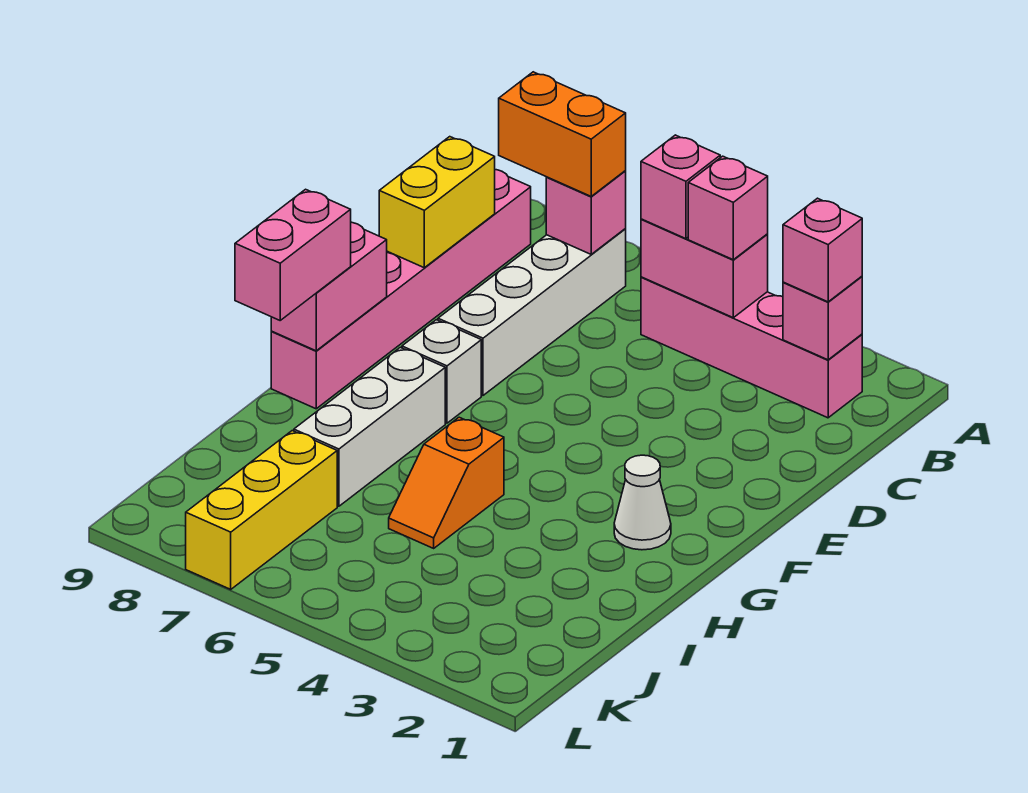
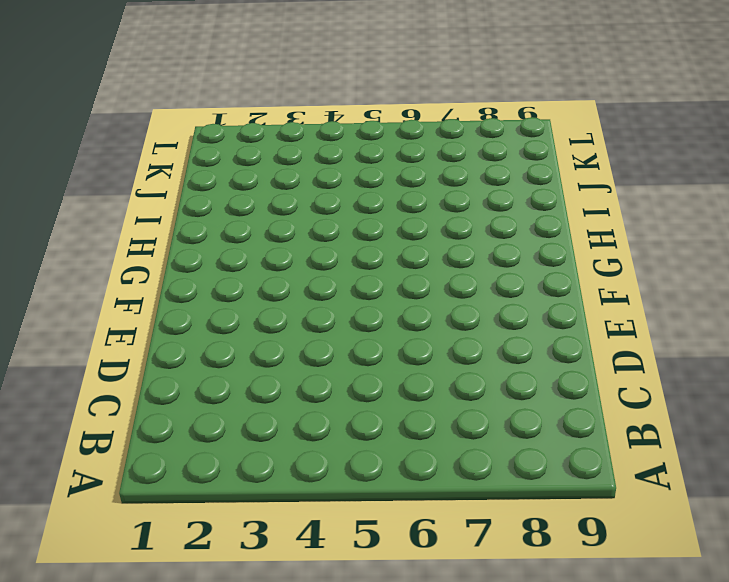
none -> pink 1x4 brick [641,277,862,418]
none -> white 1x4 brick [438,229,626,395]
none -> pink 1x6 brick [271,170,531,409]

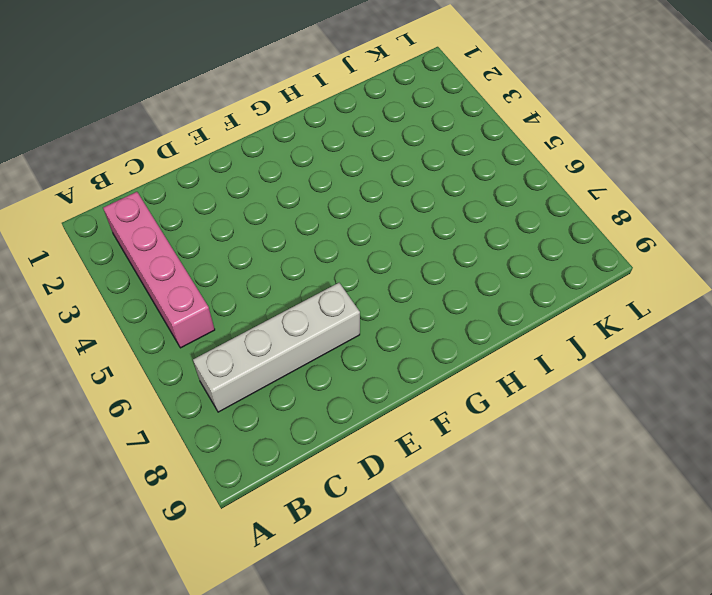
none -> pink 1x6 brick [271,170,531,409]
none -> white 1x1 brick [402,320,481,423]
none -> white 1x1 cone [614,455,671,550]

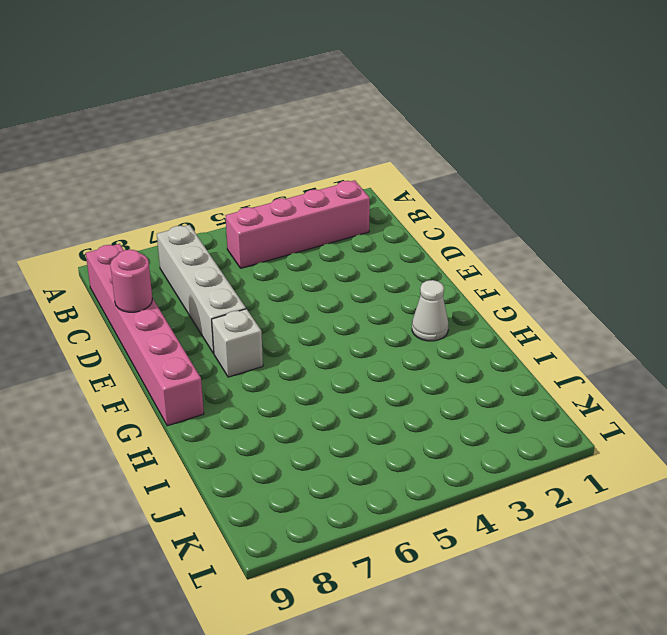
pink 1x1 round brick [110,250,152,312] -> yellow 1x2 brick [379,137,495,268]
none -> white 1x3 brick [294,347,445,506]
none -> orange 1x2 slope [389,417,504,548]
none -> yellow 1x3 brick [186,431,337,589]

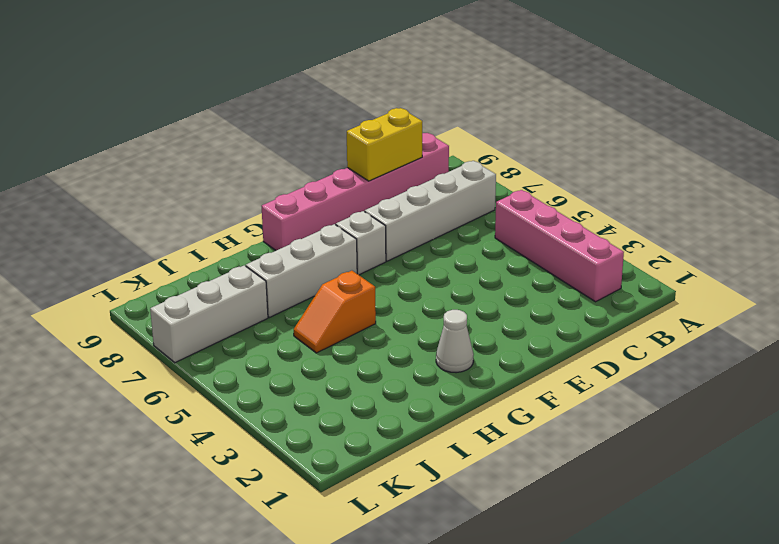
white 1x3 brick [150,265,268,363] -> yellow 1x3 brick [186,431,337,589]
none -> pink 1x1 brick [783,276,862,360]
none -> pink 1x2 brick [641,219,768,318]
none -> pink 1x1 brick [546,171,626,254]

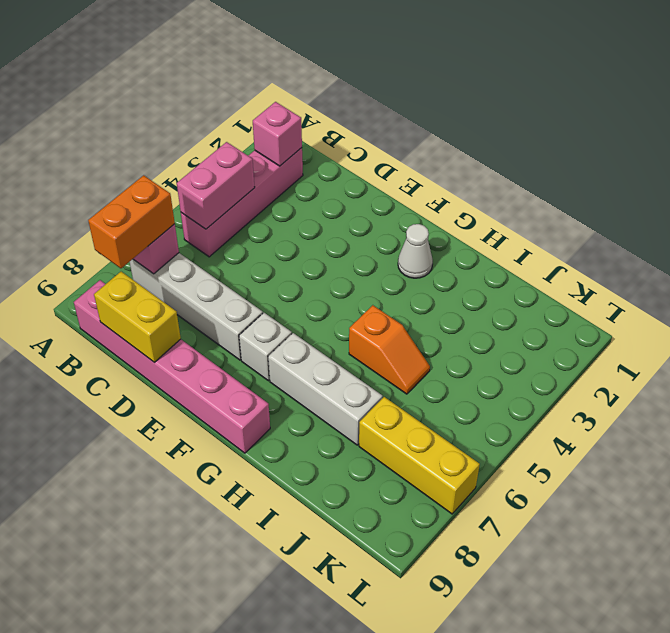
none -> pink 1x2 brick [271,222,387,351]
none -> pink 1x1 brick [783,198,862,302]
none -> pink 1x1 brick [688,156,768,260]

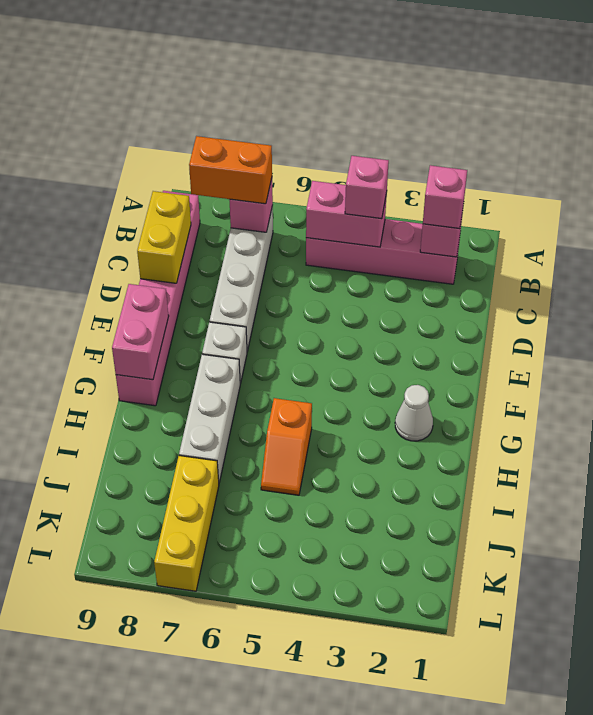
none -> pink 1x1 brick [641,135,720,239]
none -> pink 1x2 brick [235,189,351,320]

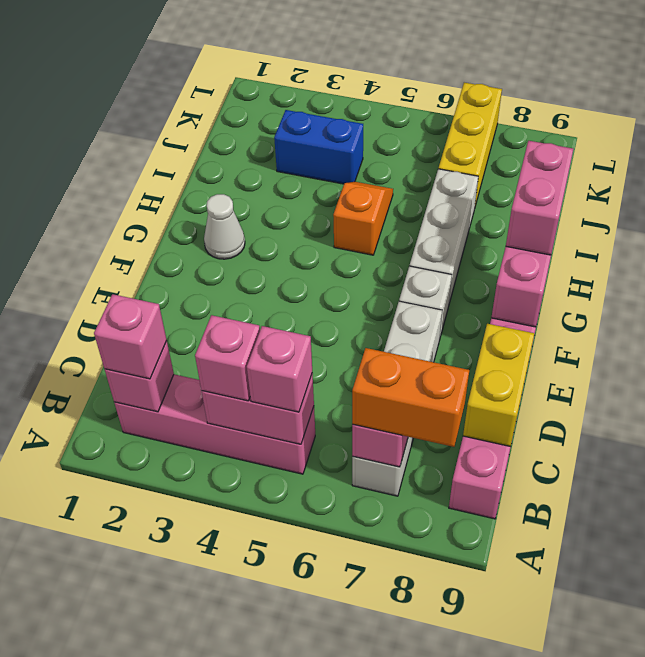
blue 1x2 brick [274,110,363,184] -> none

